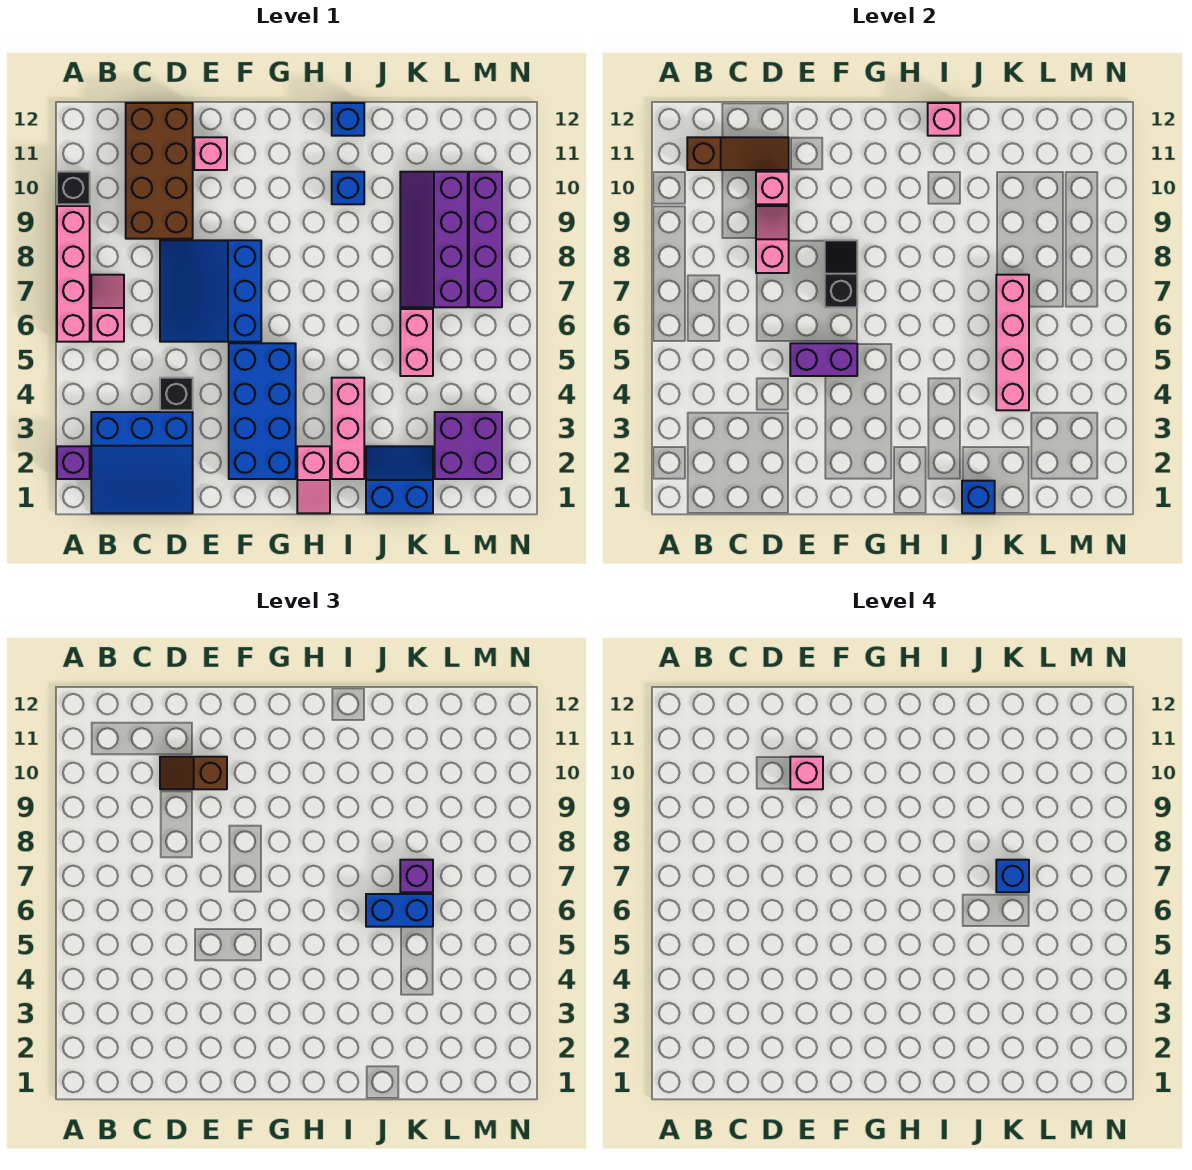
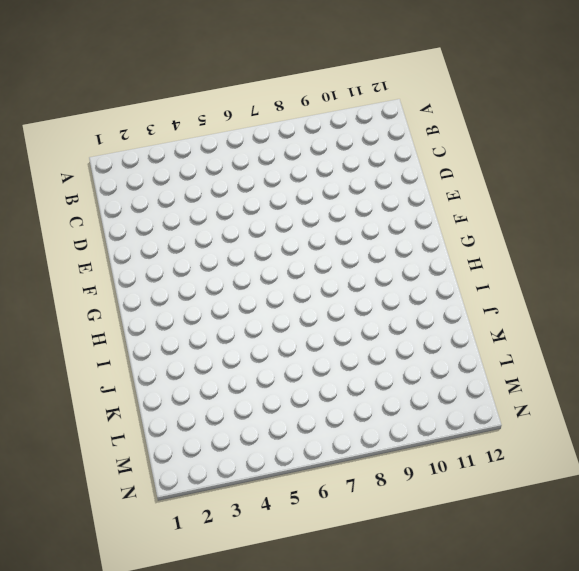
none -> purple 1x1 brick [57,446,90,479]
none -> pink 1x4 brick [57,206,90,342]
none -> black 1x1 brick [57,172,90,204]
none -> blue 3x3 slope [91,412,193,513]

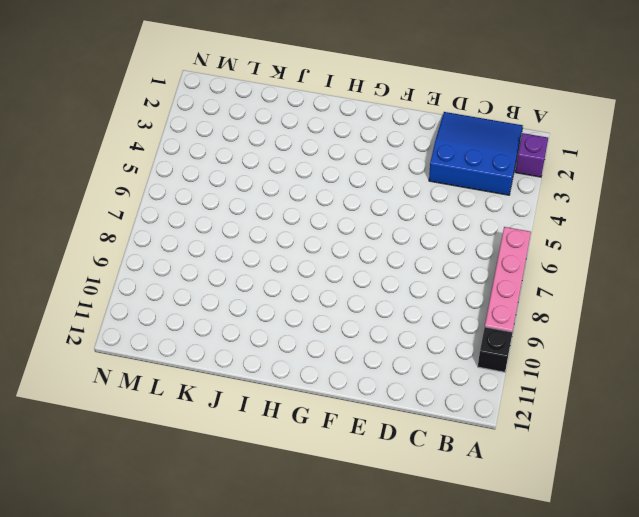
none -> pink 1x2 slope [91,275,124,342]
none -> brown 2x4 brick [126,103,193,239]
none -> black 1x1 brick [160,378,193,410]
none -> blue 3x3 slope [160,240,261,342]

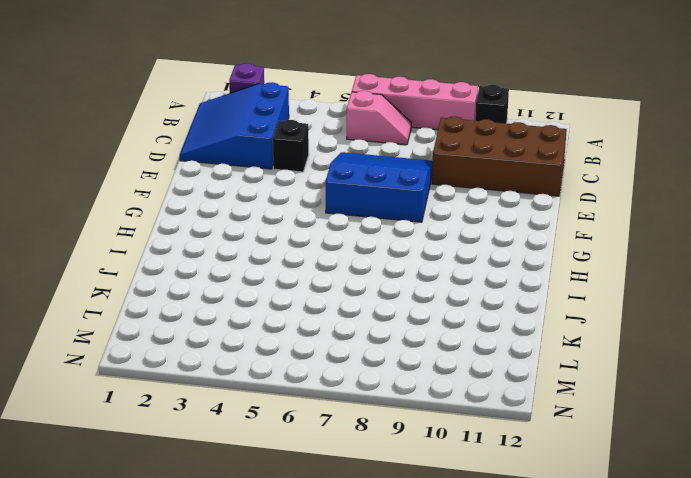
none -> pink 1x1 brick [194,137,227,170]
none -> blue 2x4 brick [229,343,296,479]
none -> pink 1x2 slope [297,446,330,513]
none -> pink 1x3 brick [332,378,364,479]

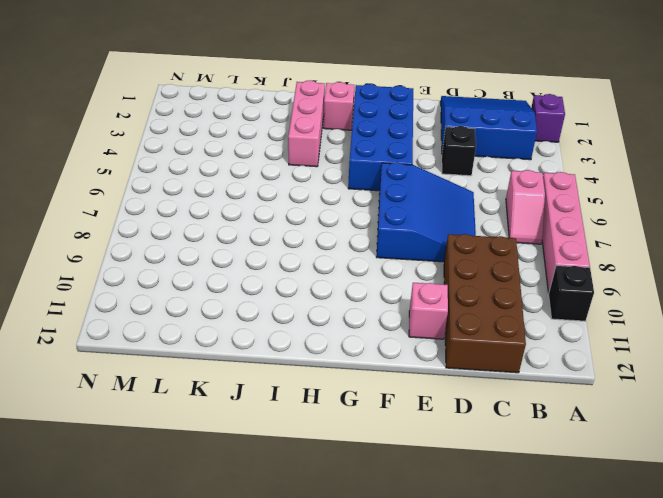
none -> blue 1x1 brick [332,172,364,204]
none -> blue 1x1 brick [332,103,364,136]
none -> blue 2x2 slope [366,446,433,513]
none -> pink 1x2 brick [400,309,433,376]

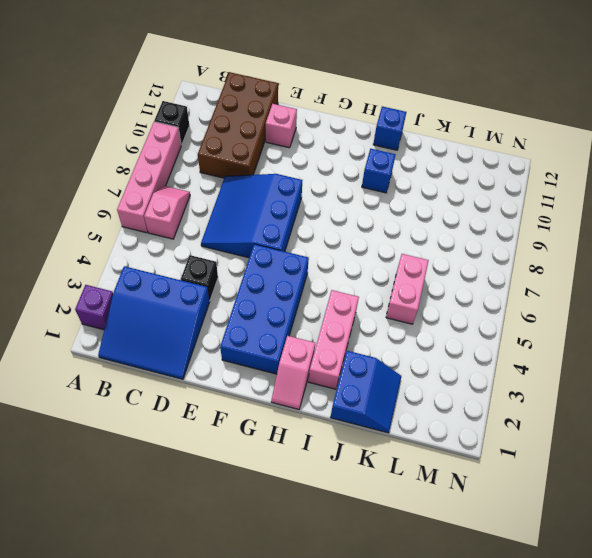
blue 2x2 slope [330,351,401,433] -> blue 2x2 slope turned to [366,446,433,513]
none -> purple 2x4 slope [400,172,468,307]
none -> purple 2x2 brick [435,412,502,479]
none -> purple 1x4 brick [469,172,502,307]
none -> brown 1x3 slope [687,137,789,170]

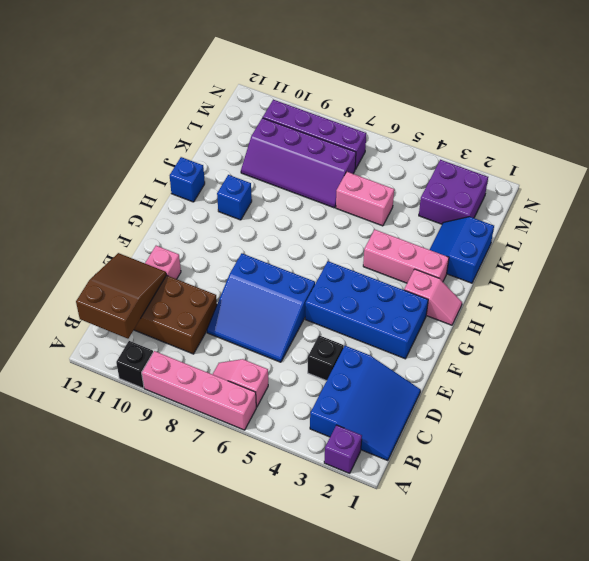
brown 2x3 slope [76,253,166,339] -> brown 1x3 slope [687,137,789,170]
none -> pink 1x2 slope [756,206,789,273]
none -> pink 1x1 brick [756,172,789,204]
none -> purple 1x2 brick [790,343,857,376]
none -> black 1x2 slope [825,240,857,307]

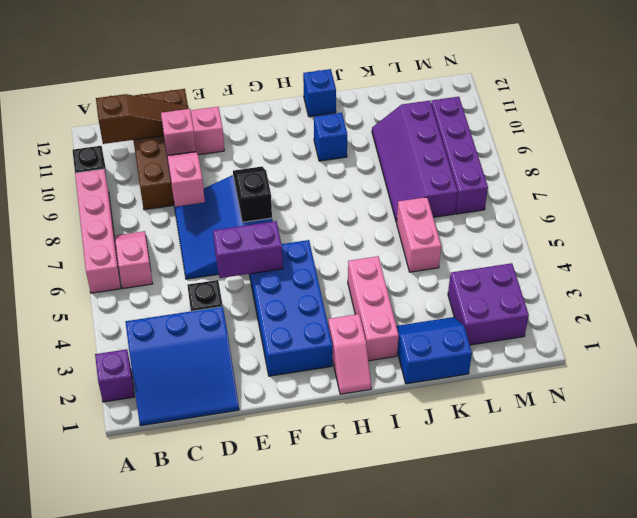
none -> pink 1x1 brick [928,103,960,136]
none -> blue 1x1 brick [962,481,995,513]
none -> pink 1x4 brick [996,275,1029,410]
none -> brown 1x2 slope [160,757,227,789]

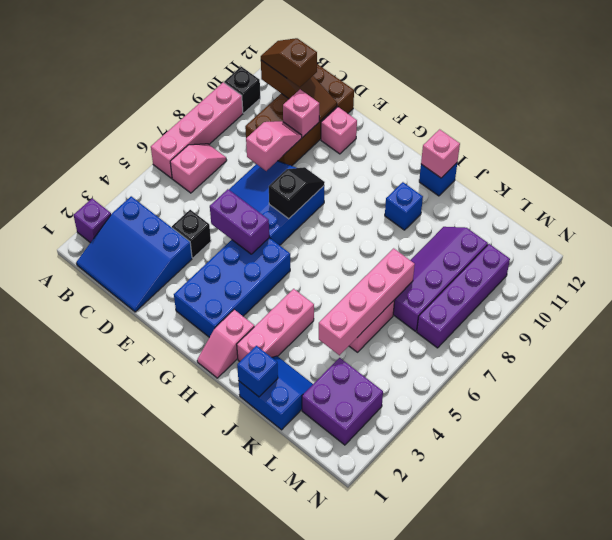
brown 1x2 slope [261,38,317,87] -> brown 1x2 slope moved to [160,757,227,789]
none -> blue 1x2 brick [366,894,433,927]
none -> purple 1x1 brick [400,860,433,892]
none -> pink 1x1 brick [790,757,823,789]
none -> blue 1x1 brick [996,860,1029,892]

